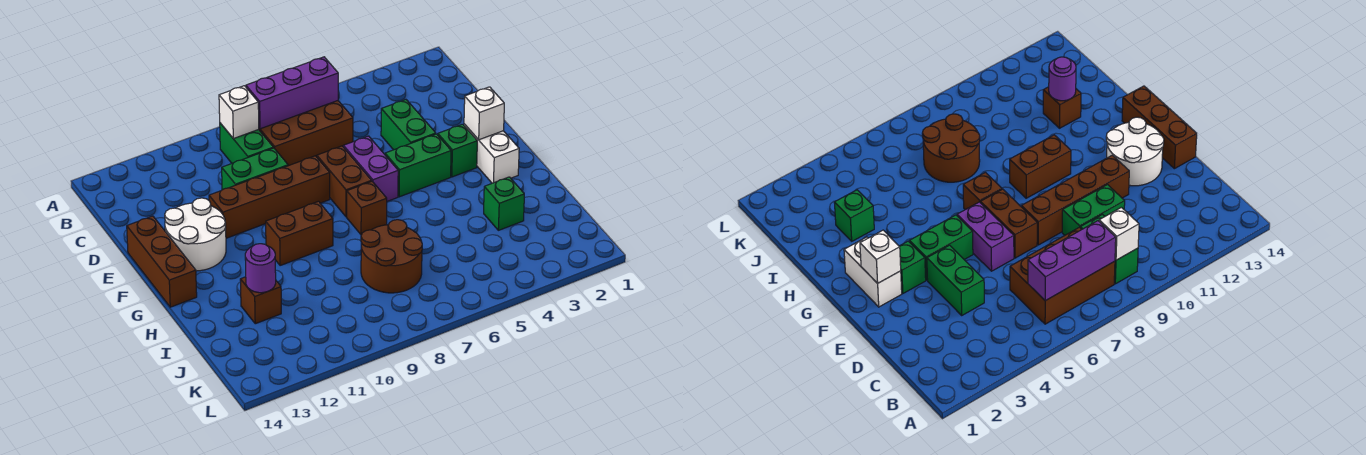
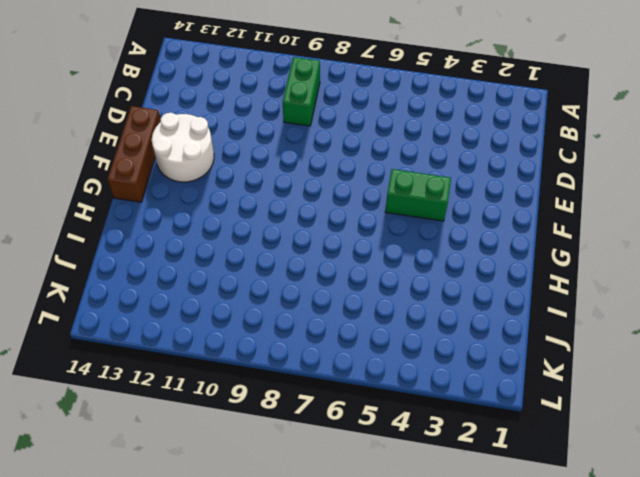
none -> brown 2x3 brick [259,101,353,166]
none -> green 1x2 brick [381,100,436,150]
none -> green 1x2 brick [222,148,288,190]

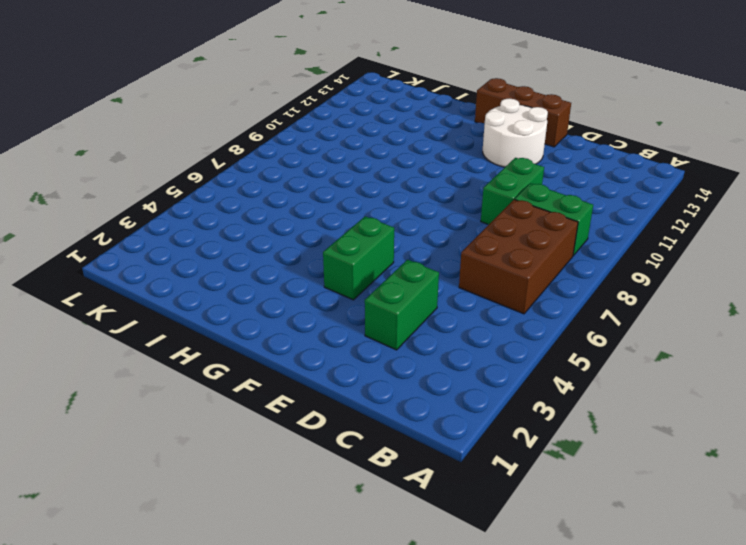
green 1x2 brick [365,260,439,350] -> green 1x2 brick turned to [381,100,436,150]
none -> purple 1x2 brick [343,136,398,201]
none -> brown 1x2 brick [317,146,372,217]
none -> brown 1x4 brick [209,156,330,238]

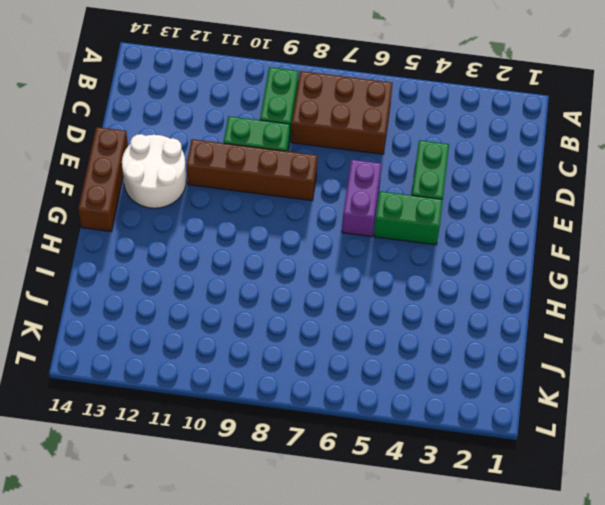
none -> brown 1x2 brick [317,146,372,217]
none -> white 1x2 brick [464,124,519,183]
none -> green 1x1 brick [438,124,477,177]

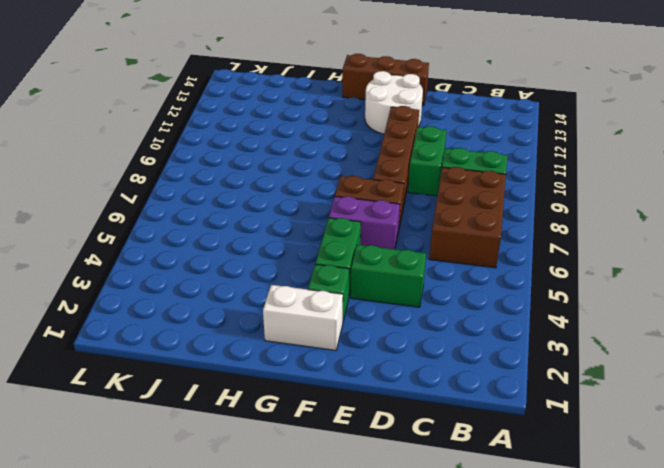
none -> brown 1x1 brick [347,182,387,235]
none -> brown 1x2 brick [266,201,333,266]
none -> green 1x1 brick [484,177,524,230]

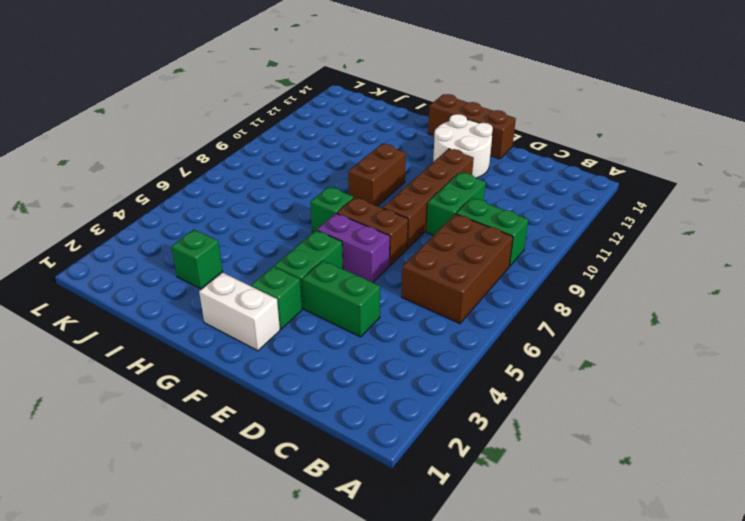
green 1x1 brick [311,187,354,232] -> brown 1x1 brick [347,182,387,235]
none -> brown 2x2 round brick [361,220,422,293]
none -> brown 1x1 brick [240,277,281,324]
none -> purple 1x3 brick [246,57,338,129]

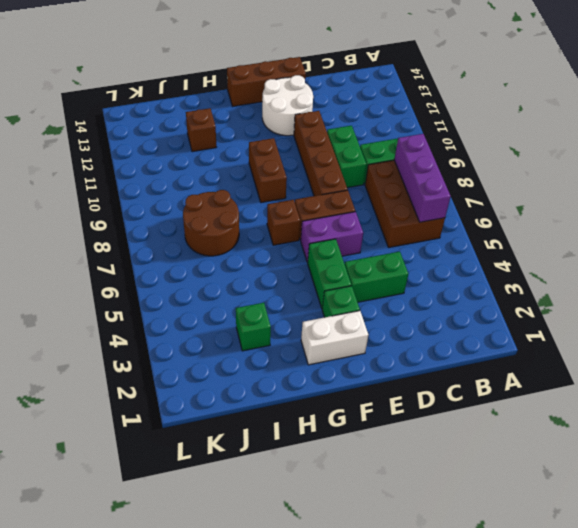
none -> white 1x1 brick [219,86,259,139]
none -> white 1x1 brick [464,87,504,140]
none -> purple 1x1 round brick [245,244,276,293]

